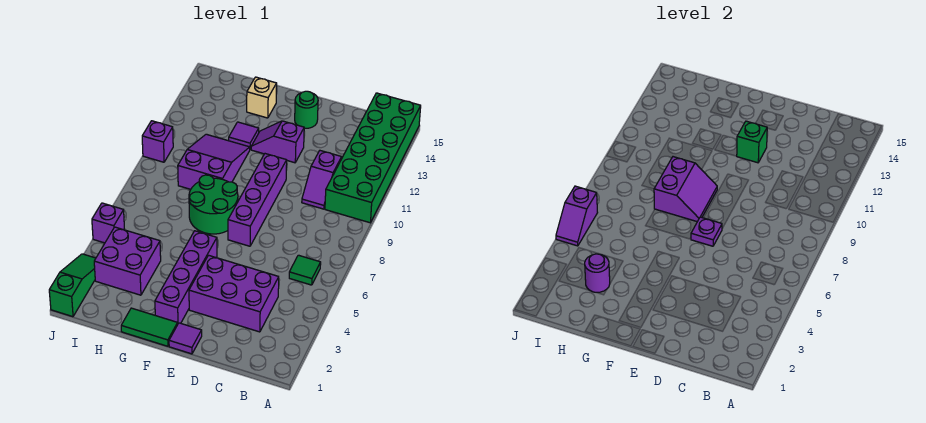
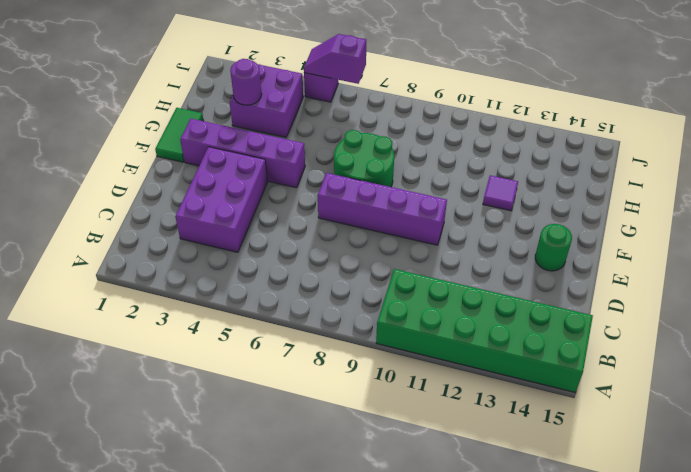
none -> green 1x1 tile [289,255,321,285]
none -> purple 1x2 slope [302,151,342,209]
none -> purple 1x1 tile [169,323,202,354]

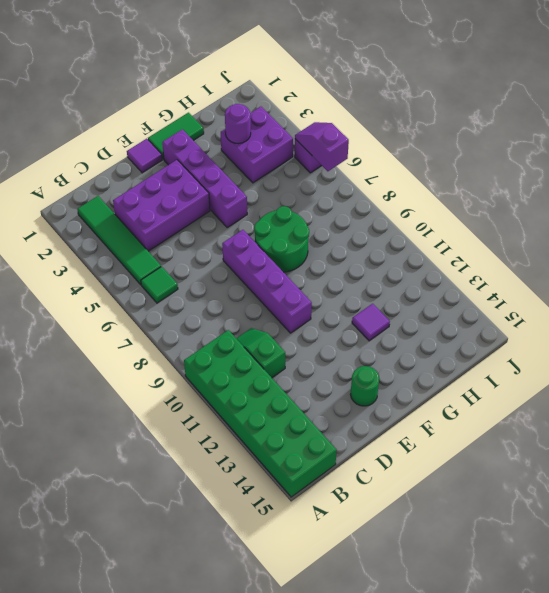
green 1x4 tile [77,196,161,285] -> none
green 1x2 slope [236,328,285,377] -> purple 1x2 slope [302,151,342,209]
none -> purple 1x2 slope [251,121,304,163]
none -> purple 2x3 slope [178,134,250,189]
none -> tan 1x1 brick [247,77,277,118]

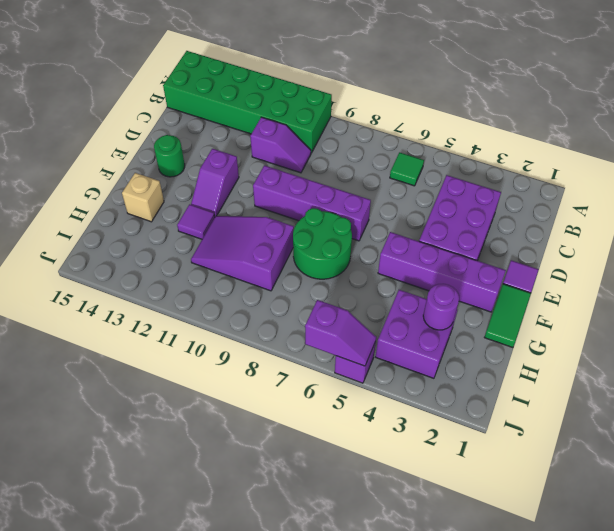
none -> green 1x3 slope [49,254,96,317]
none -> purple 1x1 brick [142,121,173,162]
none -> purple 1x1 plate [691,217,722,246]

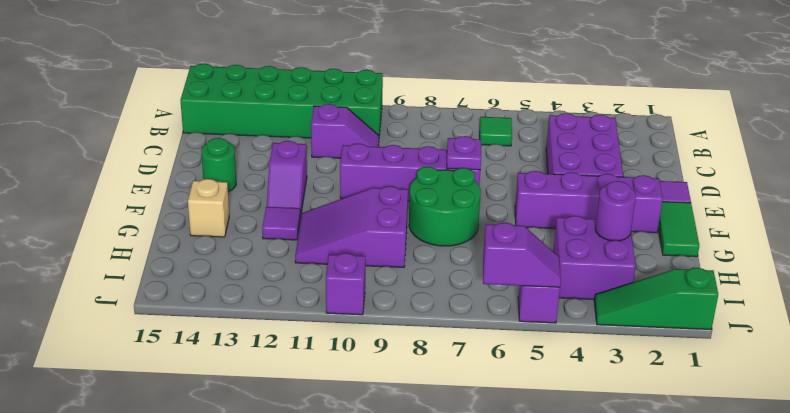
none -> green 1x1 brick [737,121,767,163]
none -> purple 2x2 slope [654,157,717,222]

